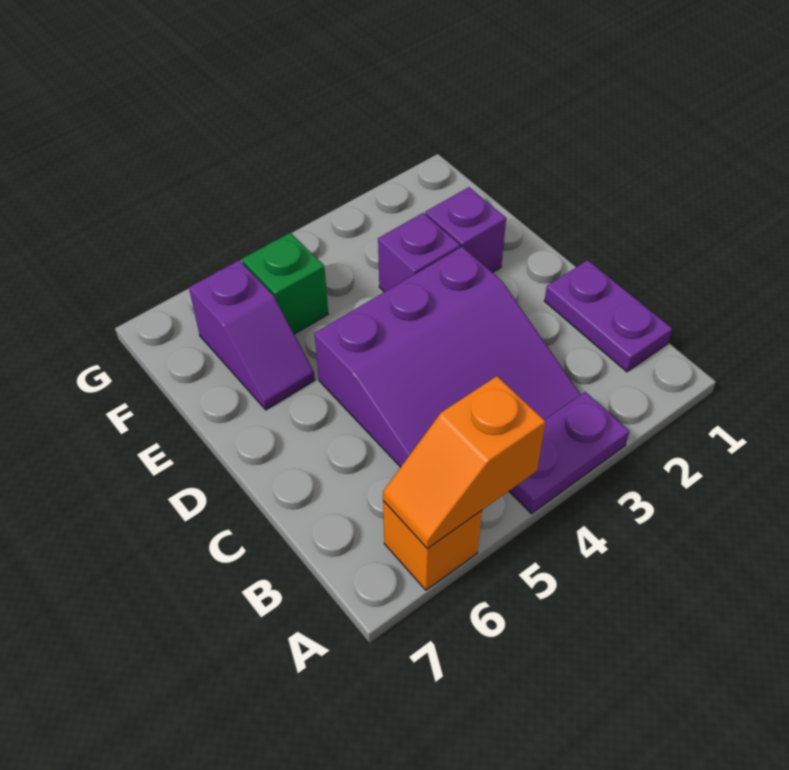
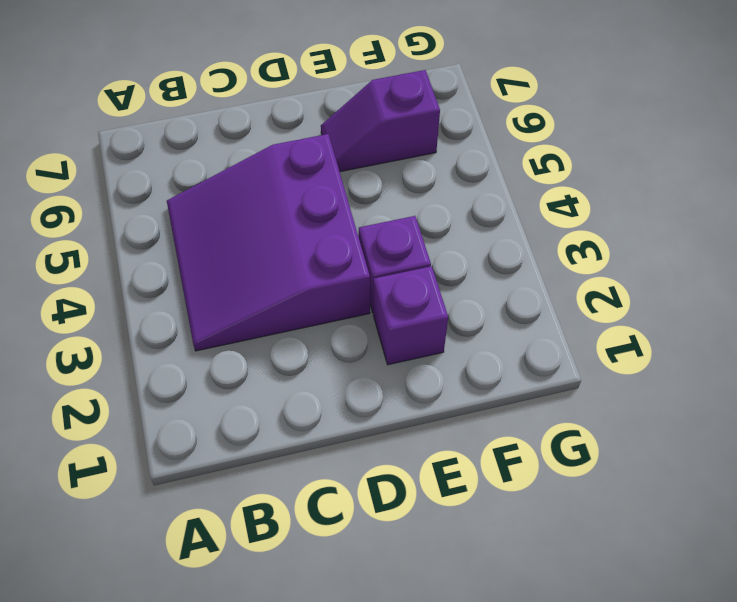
none -> purple 1x2 plate [509,392,629,514]
none -> orange 1x1 brick [383,501,482,590]

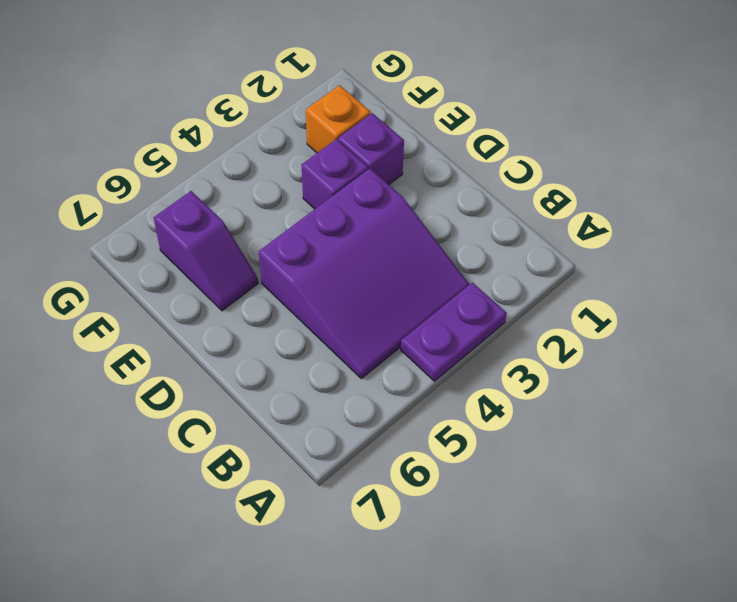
orange 1x1 brick [306,85,371,153] -> orange 1x1 brick moved to [383,501,482,590]
none -> purple 1x2 plate [544,260,672,372]
none -> green 1x1 brick [242,233,328,334]

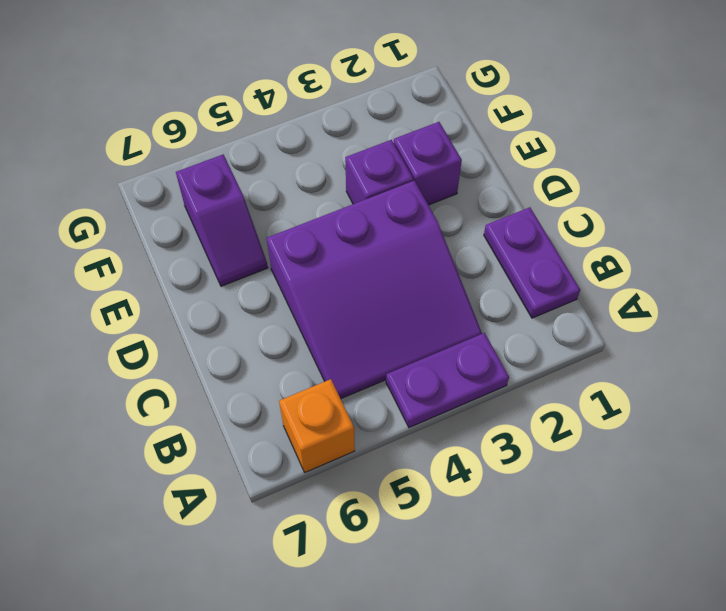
none -> green 1x1 brick [242,233,328,334]
none -> orange 1x2 slope [383,376,545,549]

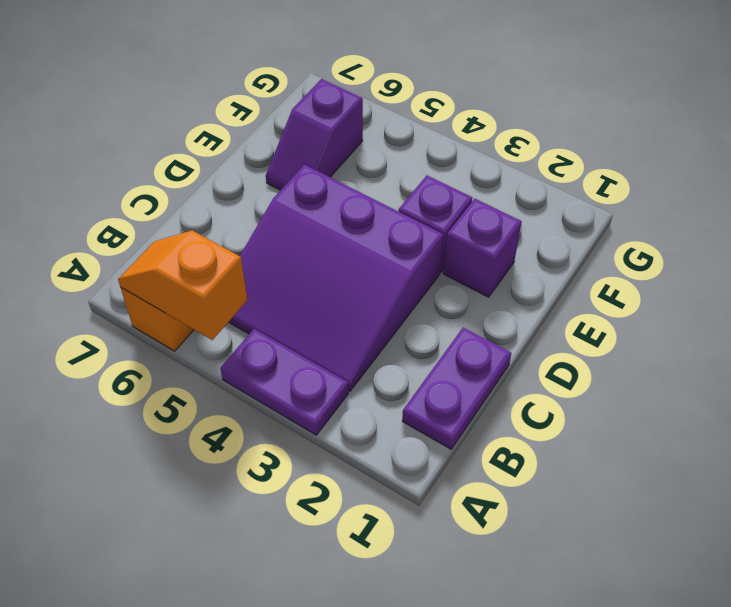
none -> green 1x1 brick [242,233,328,334]

